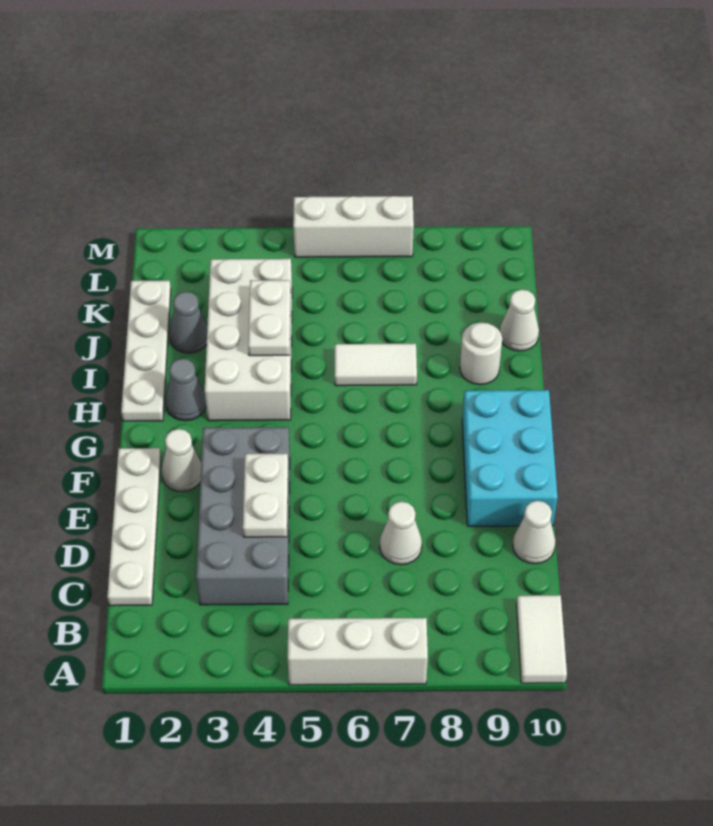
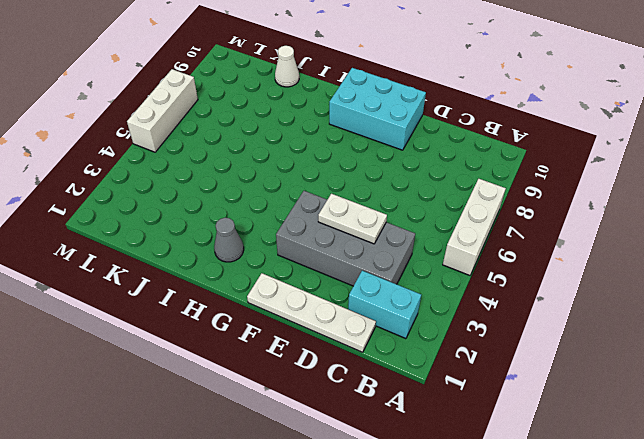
cyan 1x2 brick [348,271,421,339] -> none
none -> white 1x2 tile [516,595,567,683]
none -> white 1x1 cone [380,502,422,565]
none -> white 1x1 cone [513,501,555,564]

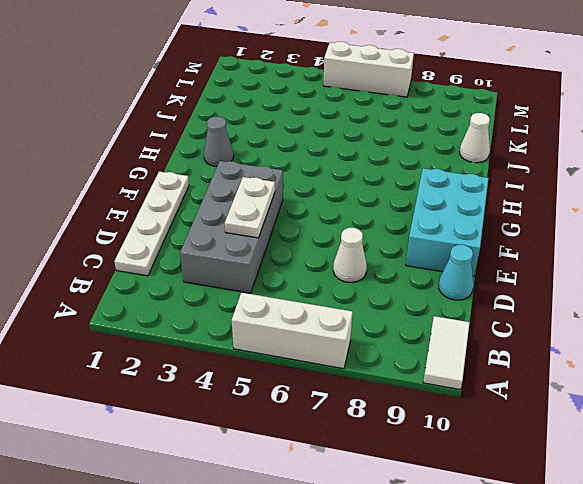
cyan 1x1 cone [439,245,474,300] -> white 1x1 cone [513,501,555,564]
none -> white 1x1 cone [161,429,201,492]
none -> white 1x4 plate [121,281,171,421]
none -> white 2x4 brick [205,259,292,421]

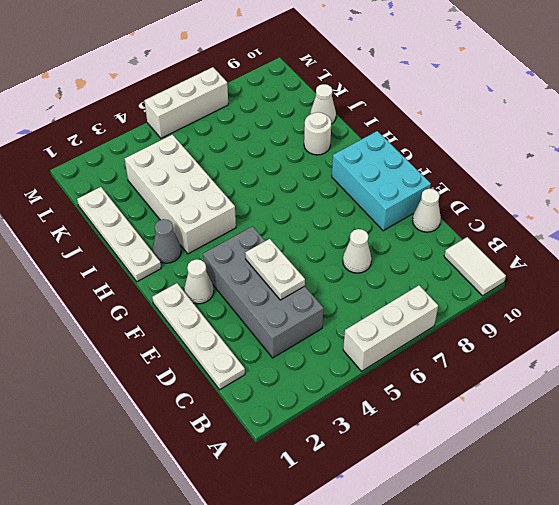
none -> white 1x2 tile [335,344,417,386]
none -> grey 1x1 cone [169,292,207,353]
none -> white 1x2 plate [248,280,291,356]

